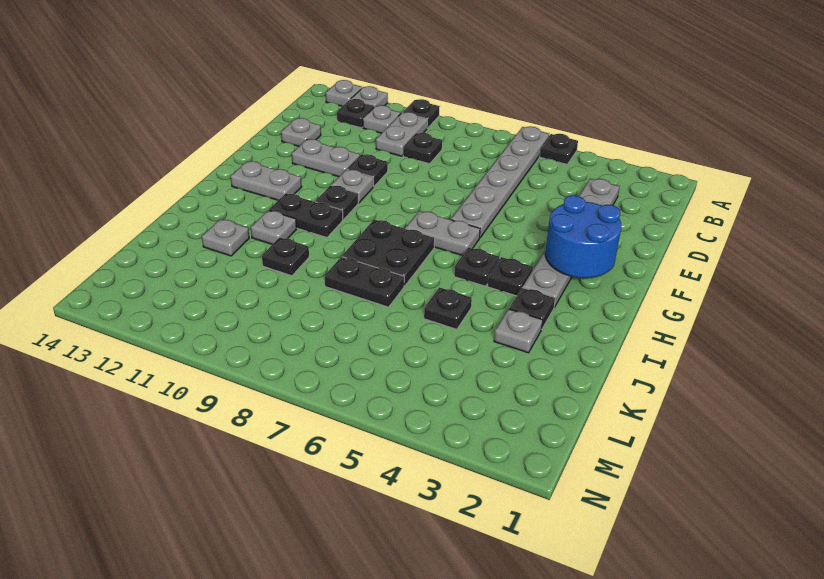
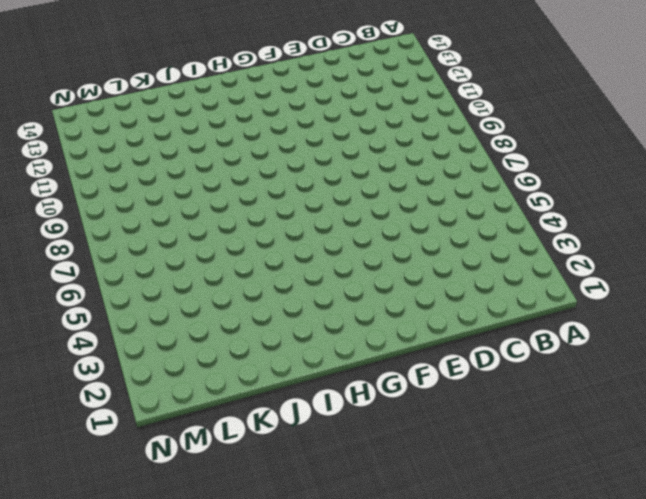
none -> black 1x1 plate [540,134,578,164]
none -> grey 1x6 plate [451,126,549,238]
none -> black 1x1 plate [403,99,440,128]

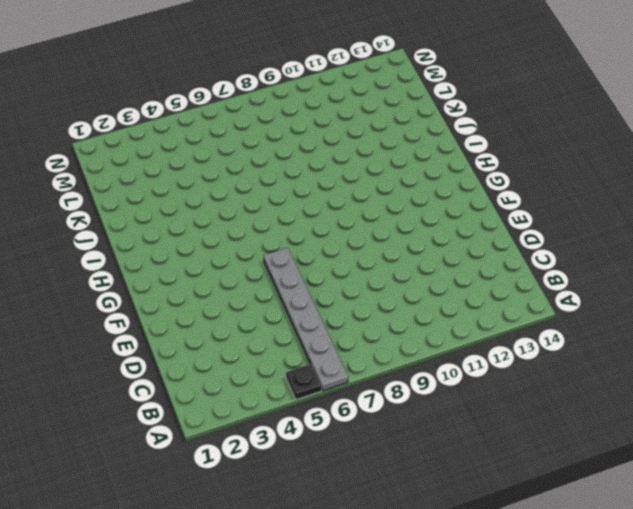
none -> black 1x1 plate [403,99,440,128]
none -> grey 1x1 plate [351,86,388,106]
none -> grey 1x1 plate [326,80,362,106]

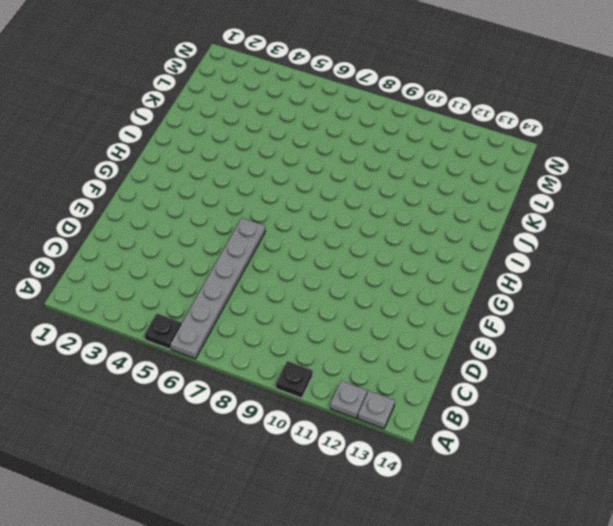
none -> grey 1x2 plate [376,112,427,156]
none -> grey 1x1 plate [363,105,401,133]
none -> black 1x1 plate [337,99,375,128]

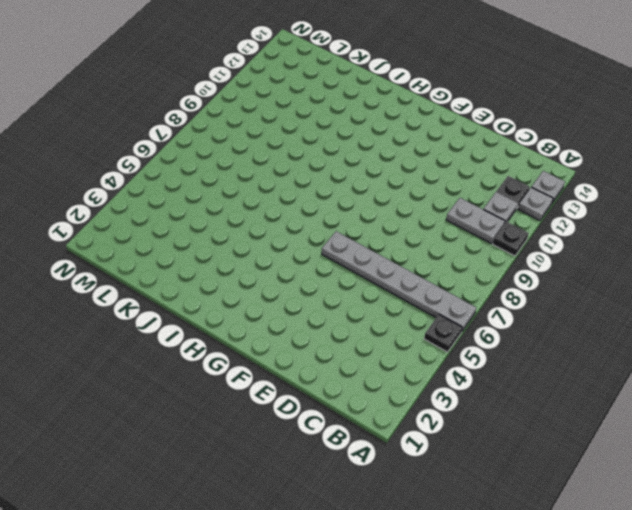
none -> grey 1x6 plate [523,179,620,307]
none -> black 1x1 plate [403,133,442,164]
none -> grey 1x1 plate [281,118,321,146]

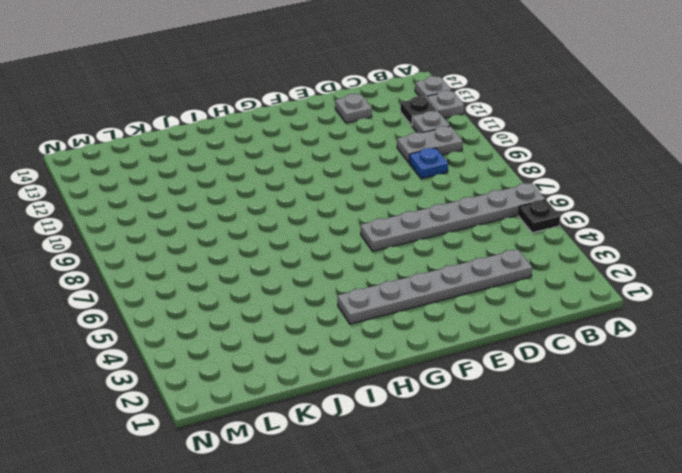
blue 1x1 plate [409,148,448,179] -> black 1x1 plate [403,133,442,164]
none -> black 1x1 plate [403,99,440,128]
none -> black 1x1 plate [347,154,388,187]
none -> grey 1x2 plate [292,139,360,177]

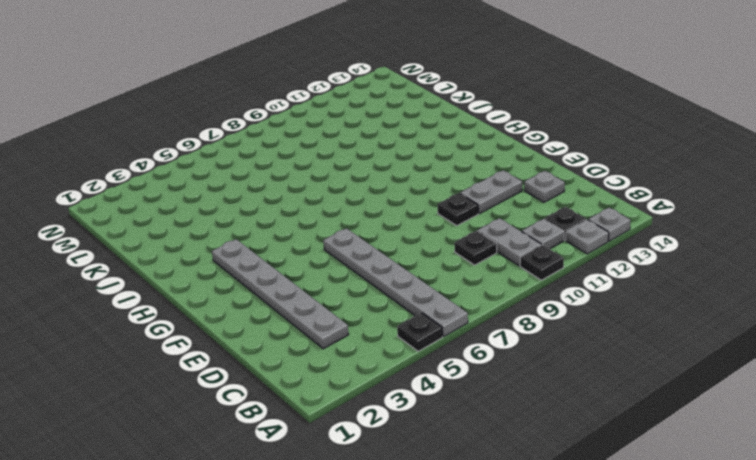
none -> grey 1x1 plate [332,170,373,203]
none -> grey 1x2 plate [405,211,480,255]
none -> black 1x1 plate [315,185,358,220]

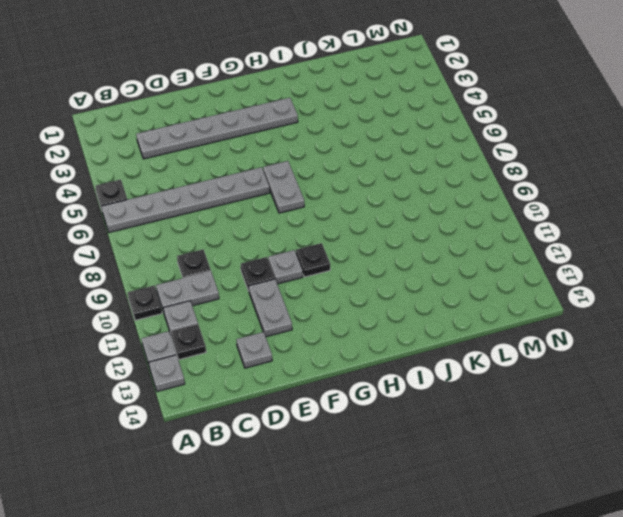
none -> grey 1x2 plate [231,161,302,200]
none -> black 1x1 plate [487,257,533,296]
none -> black 1x1 plate [454,247,499,286]

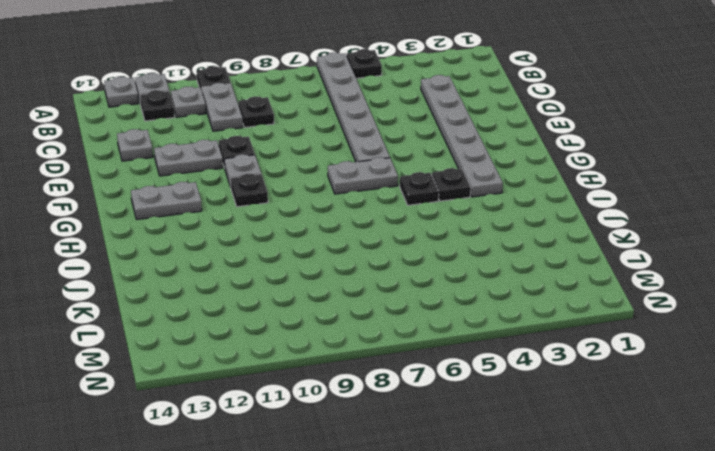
none -> black 2x2 plate [342,219,435,286]
none -> black 1x2 plate [269,193,343,237]
none -> black 1x1 plate [509,287,555,330]

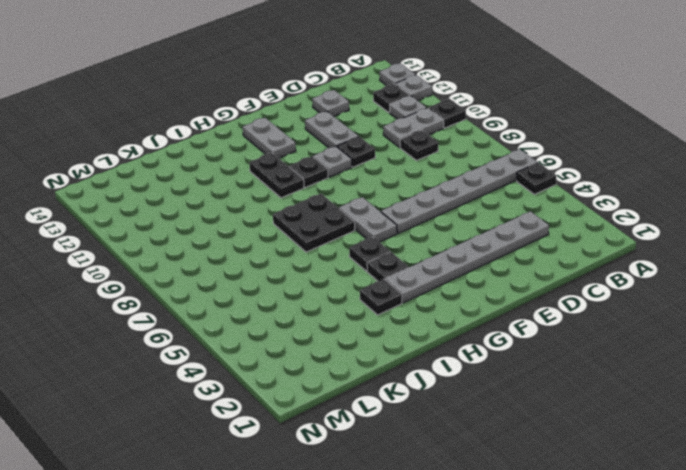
none -> grey 1x1 plate [251,210,297,244]
none -> grey 1x1 plate [494,309,543,353]
none -> black 1x1 plate [424,287,472,329]

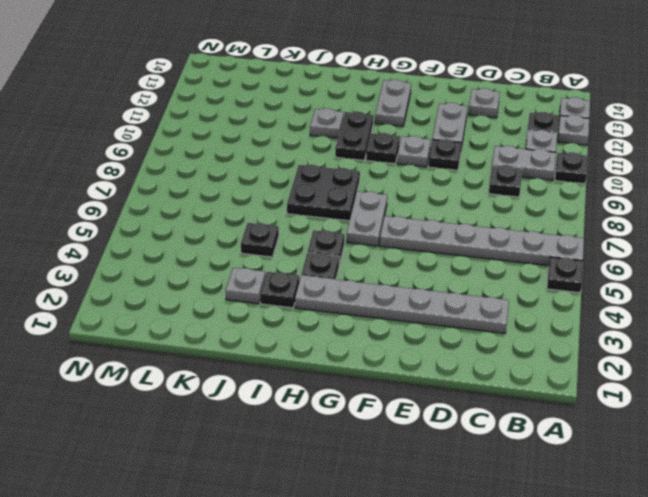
none -> black 1x2 plate [325,257,404,307]
none -> black 1x1 plate [262,237,309,276]
none -> grey 1x1 plate [202,219,249,256]

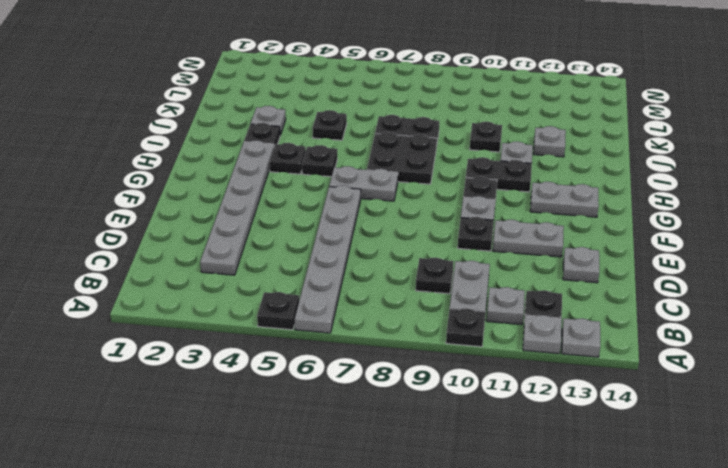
none -> blue 2x2 round brick [545,195,621,278]

